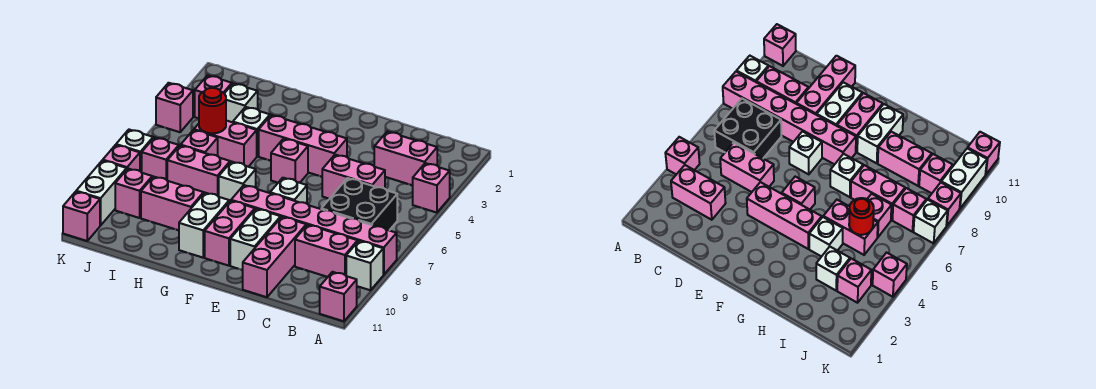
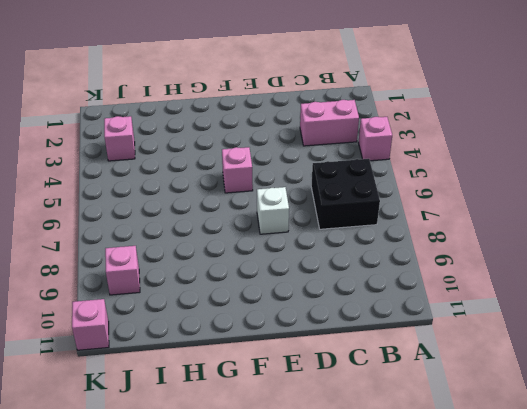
none -> pink 1x6 brick [231,185,397,275]
none -> white 1x1 brick [346,241,383,290]
none -> pink 1x1 brick [320,272,357,321]
none -> pink 1x2 brick [295,225,358,277]

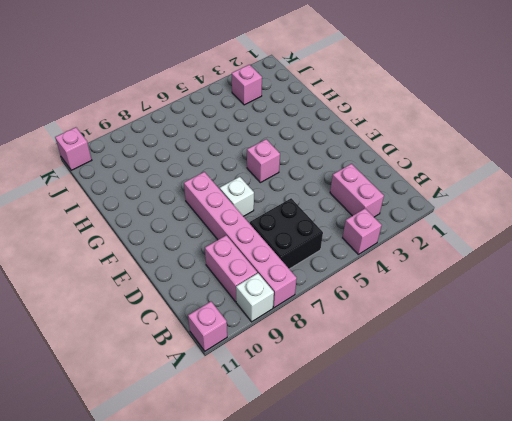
none -> pink 1x2 brick [322,155,385,199]
none -> pink 1x3 brick [243,217,306,297]
none -> pink 1x3 brick [259,115,347,177]
none -> white 1x2 brick [230,209,281,270]

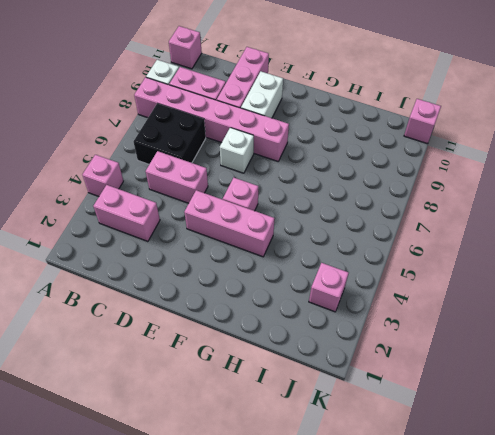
none -> pink 1x2 brick [205,201,255,266]
none -> white 1x1 brick [219,162,256,202]
none -> white 1x2 brick [179,193,229,258]
none -> white 1x1 brick [233,107,270,156]

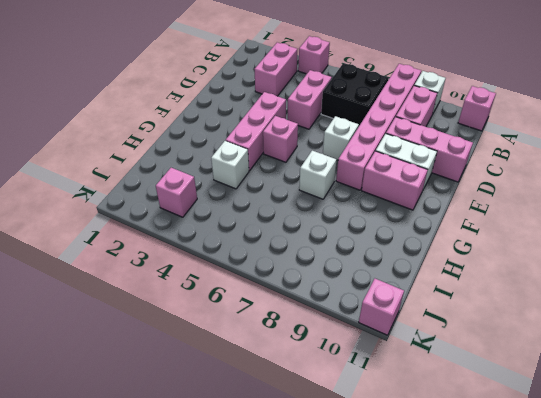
none -> white 1x2 brick [179,193,229,258]
none -> pink 1x2 brick [194,121,257,167]
none -> pink 1x2 brick [167,145,230,197]
none -> pink 1x2 brick [141,177,204,230]

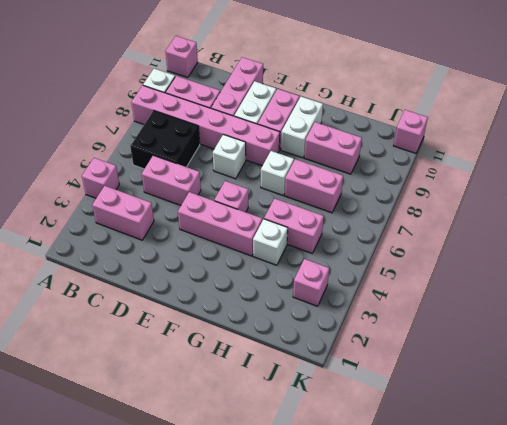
none -> white 1x1 brick [224,83,258,122]
none -> pink 1x1 brick [181,130,218,156]
none -> pink 1x1 brick [142,137,179,180]
none -> pink 1x1 brick [115,169,152,218]

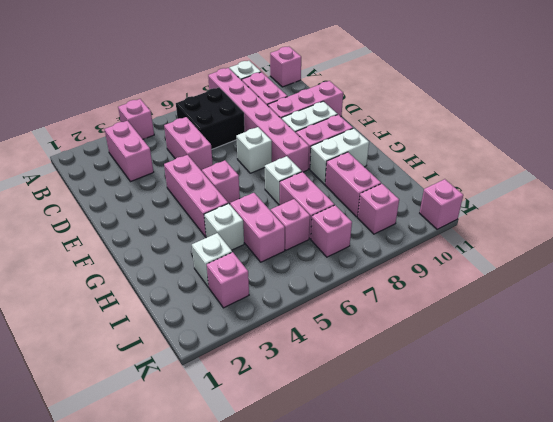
none -> pink 1x1 brick [156,83,193,132]
none -> white 1x1 brick [116,130,153,172]
none -> pink 1x1 brick [103,145,140,171]
none -> white 1x2 brick [76,160,127,225]

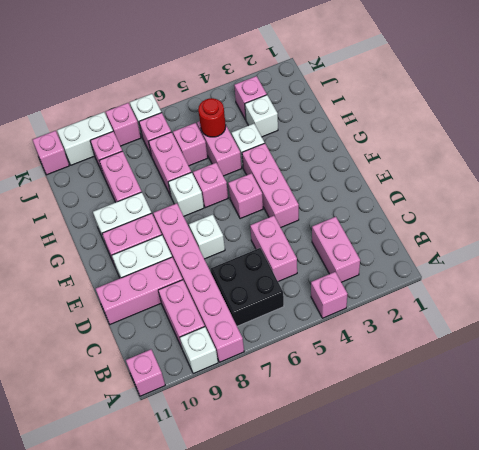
pink 1x1 brick [193,163,228,208] -> pink 1x1 brick moved to [156,83,193,132]

